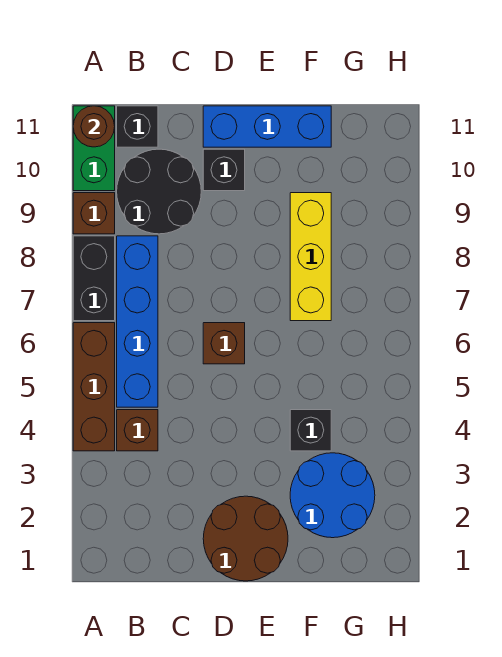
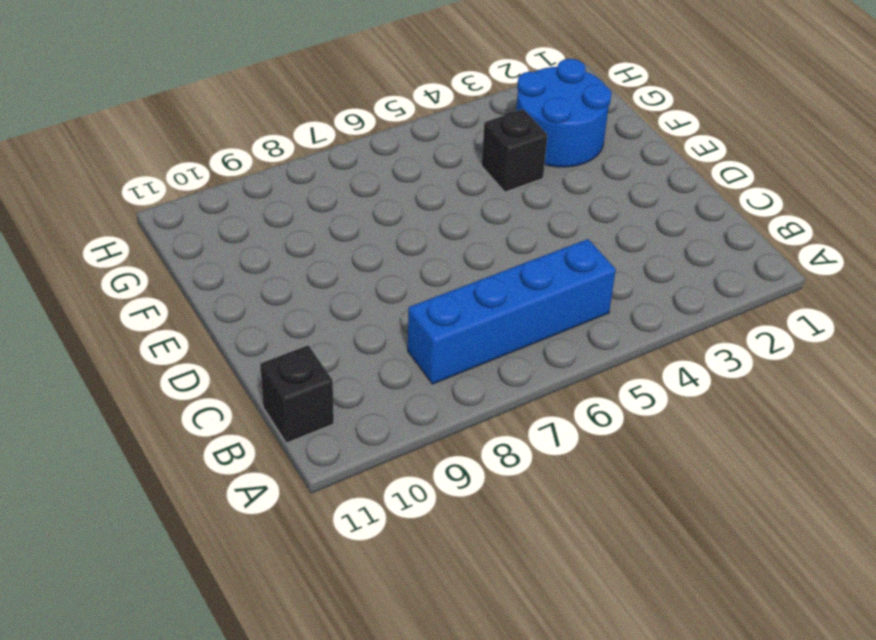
none -> brown 1x3 brick [73,323,115,451]
none -> black 1x2 brick [73,236,115,321]
none -> brown 1x1 brick [73,193,115,234]

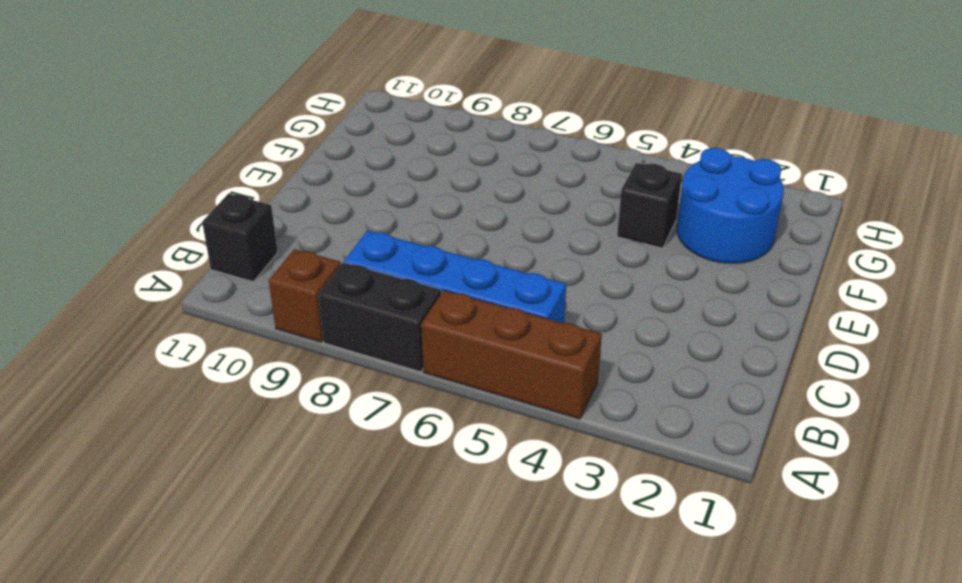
none -> green 1x2 brick [73,106,115,191]
none -> brown 1x1 brick [117,410,158,451]
none -> black 2x2 round brick [117,149,201,234]

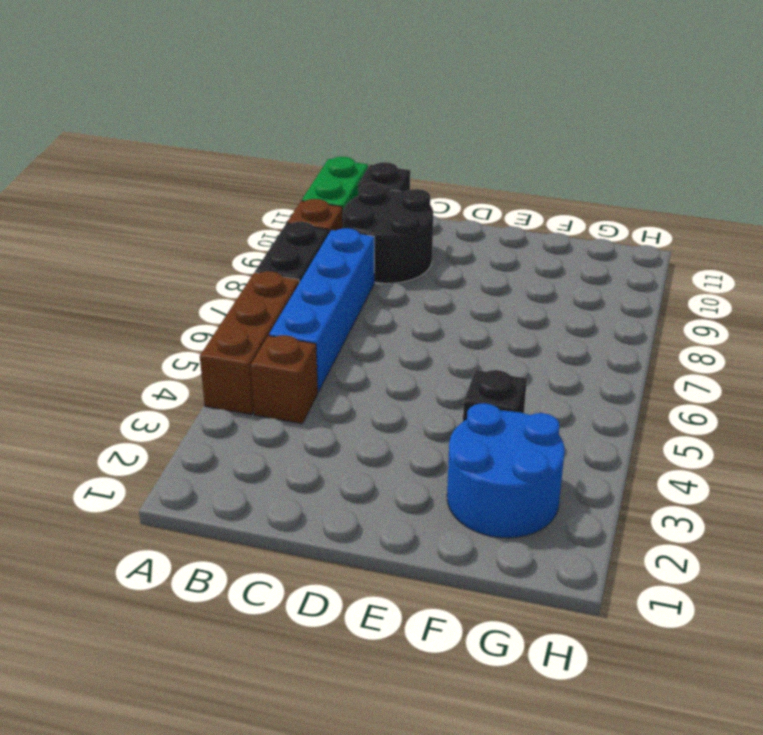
none -> brown 2x2 round brick [203,496,288,581]
none -> brown 1x1 brick [203,323,245,364]
none -> black 1x1 brick [203,149,245,191]

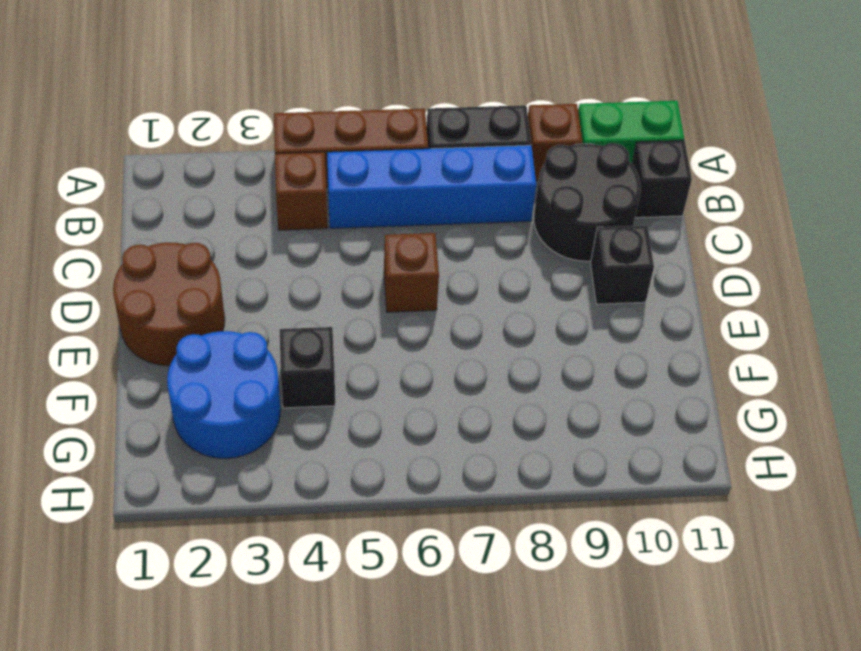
none -> blue 1x3 brick [203,106,331,147]
none -> yellow 1x3 brick [290,193,331,321]
none -> brown 1x1 round brick [73,106,115,147]

